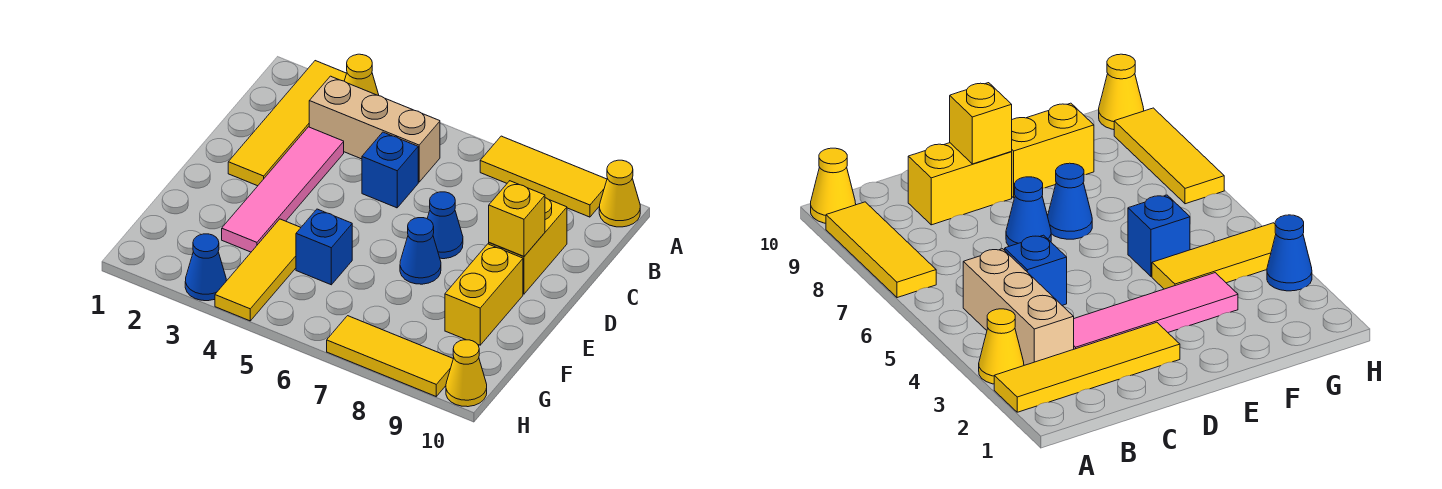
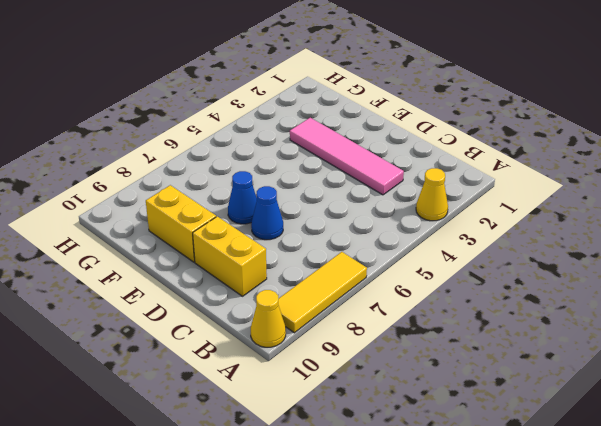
none -> yellow 1x4 tile [228,61,347,186]
none -> tan 1x3 brick [309,76,440,182]
none -> blue 1x1 brick [362,132,418,208]

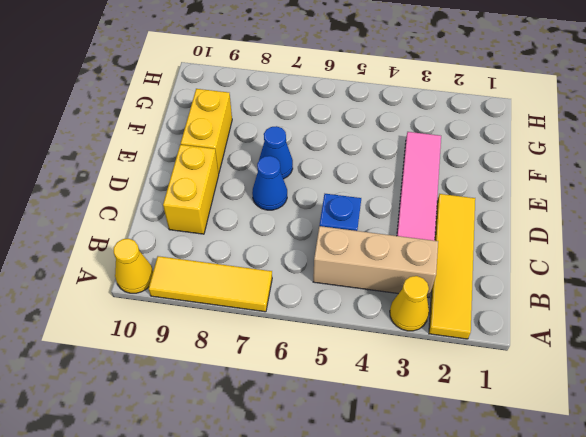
none -> yellow 1x3 tile [215,219,301,321]
none -> blue 1x1 brick [296,209,352,285]
none -> blue 1x1 cone [185,234,226,301]

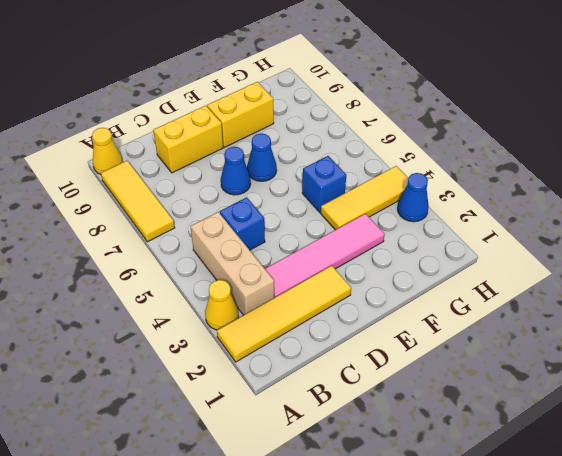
none -> yellow 1x3 tile [327,316,453,396]
none -> yellow 1x1 cone [446,340,487,407]
none -> yellow 1x1 brick [489,181,545,256]

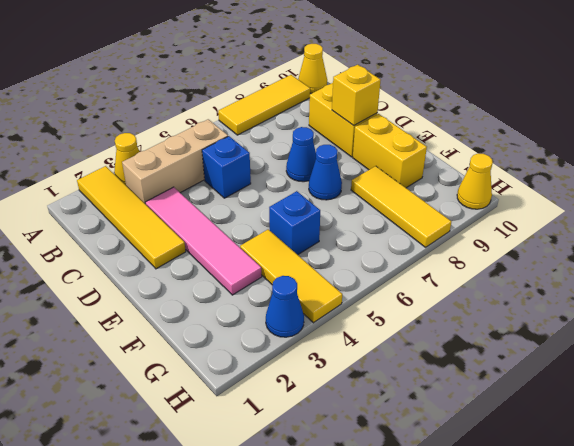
yellow 1x3 tile [351,166,451,247] -> yellow 1x3 tile turned to [327,316,453,396]

